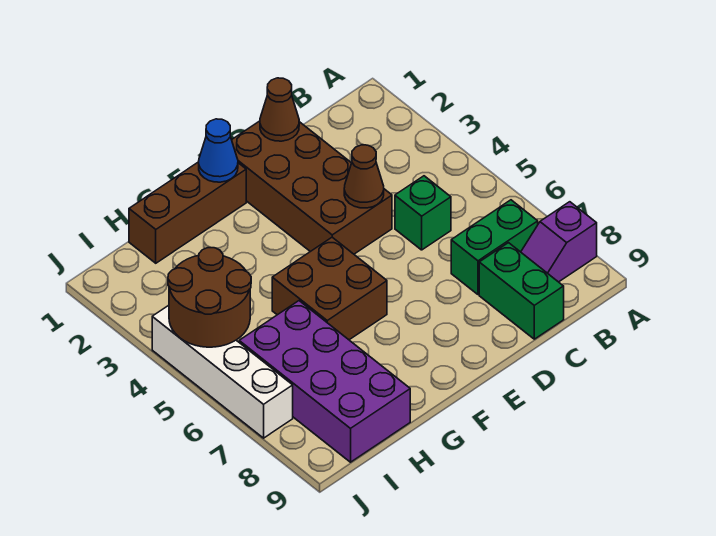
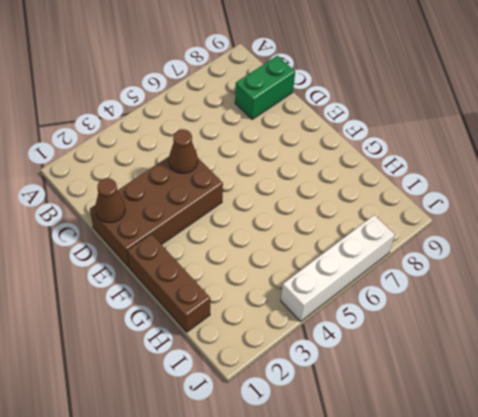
none -> purple 1x2 slope [521,202,597,282]
none -> green 1x2 brick [451,200,538,295]
none -> green 1x1 brick [395,176,451,250]

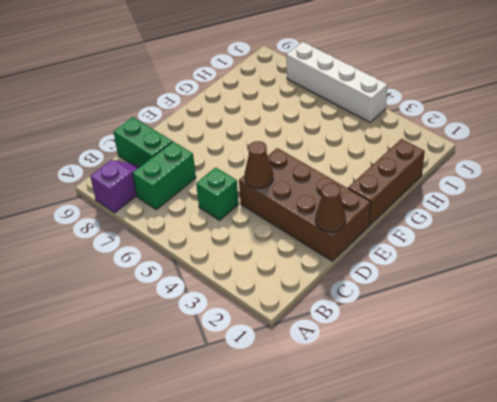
none -> brown 2x2 brick [272,237,387,340]
none -> purple 2x4 brick [239,301,410,462]
none -> blue 1x1 cone [199,119,238,182]

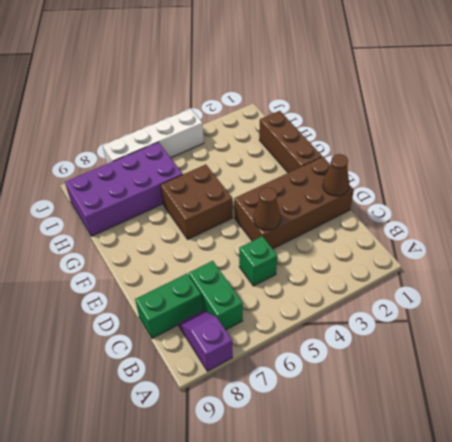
none -> blue 1x1 cone [199,119,238,182]
none -> brown 2x2 round brick [168,248,251,347]

